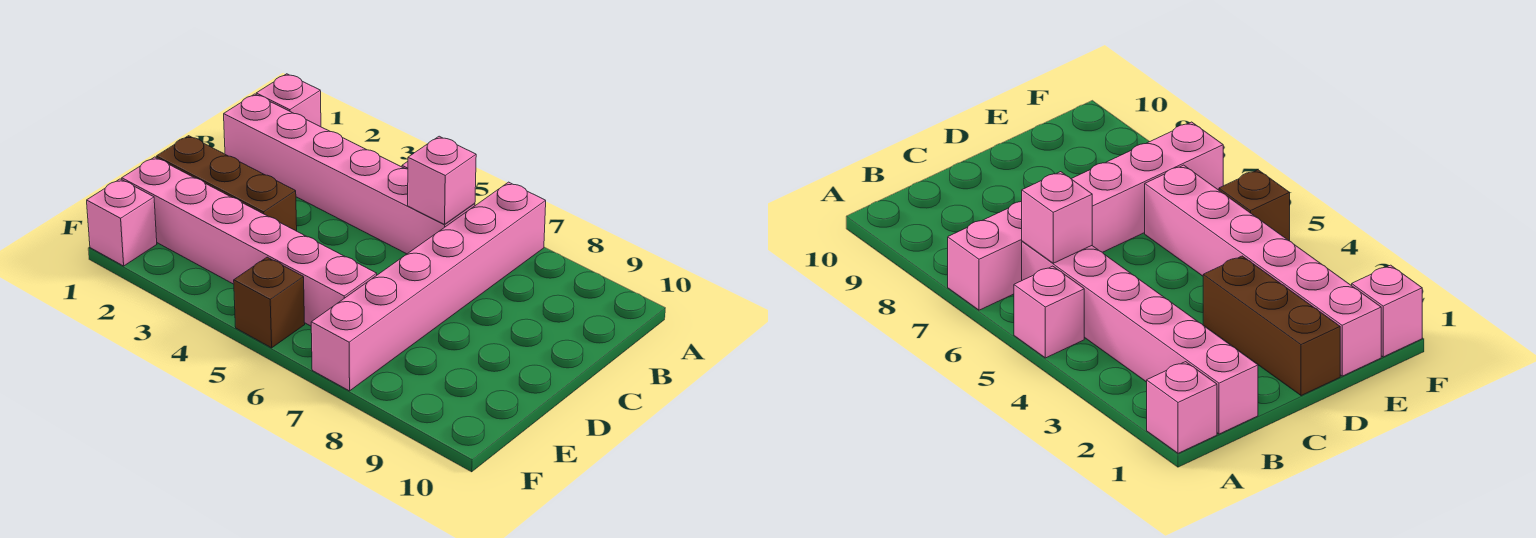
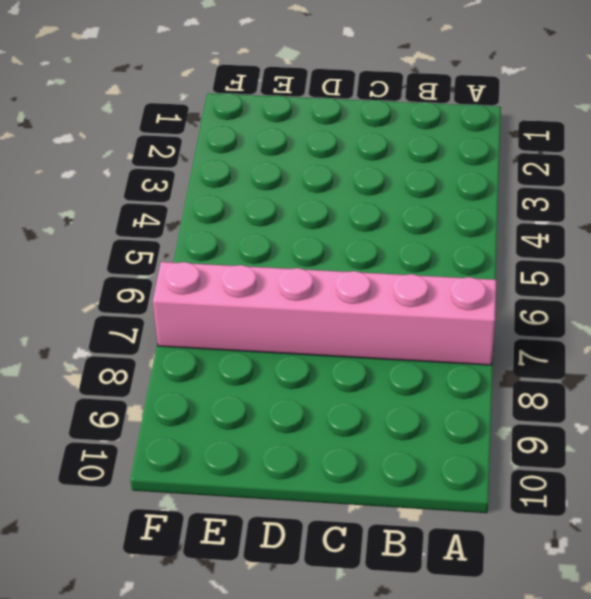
none -> pink 1x1 brick [256,74,321,127]
none -> pink 1x1 brick [1014,266,1084,358]

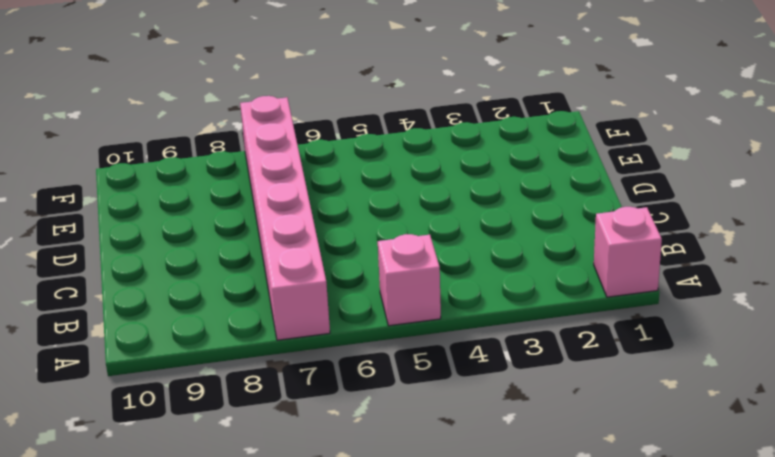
none -> pink 1x6 brick [224,94,475,254]
none -> brown 1x3 brick [156,136,297,231]

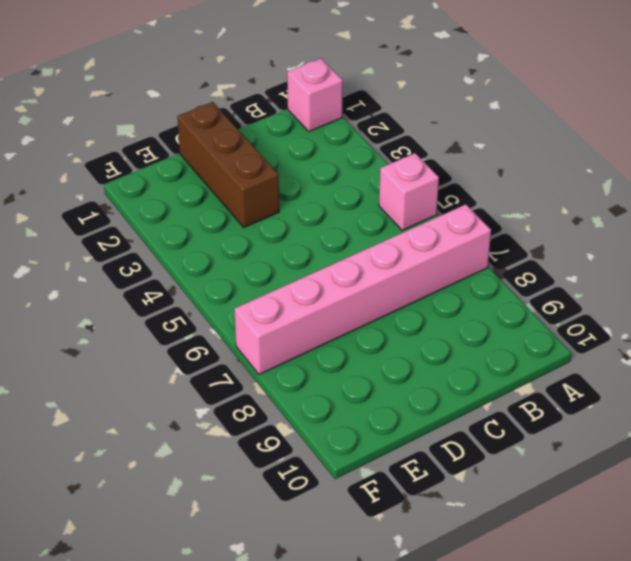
none -> pink 1x6 brick [224,94,475,254]
none -> pink 1x6 brick [122,157,377,326]

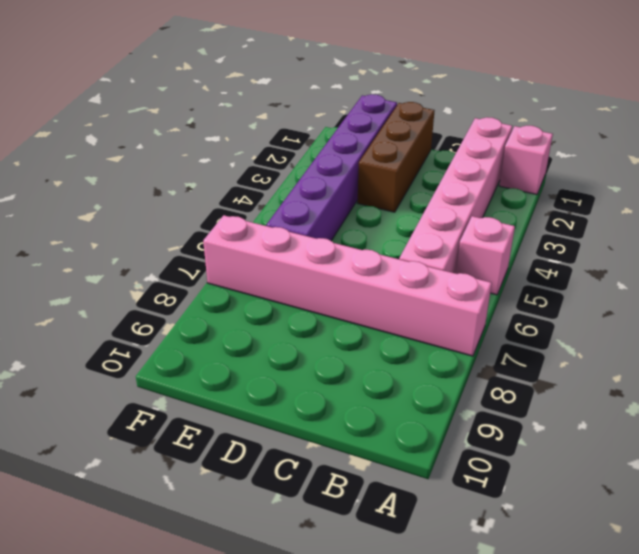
purple 1x6 brick [266,94,397,241] -> pink 1x6 brick [122,157,377,326]
none -> pink 1x1 brick [87,179,157,266]
none -> brown 1x1 brick [234,257,305,348]

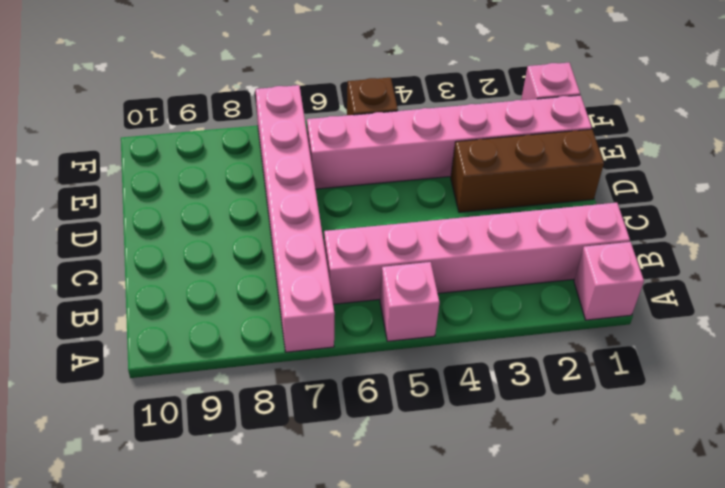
none -> pink 1x1 brick [408,136,476,224]

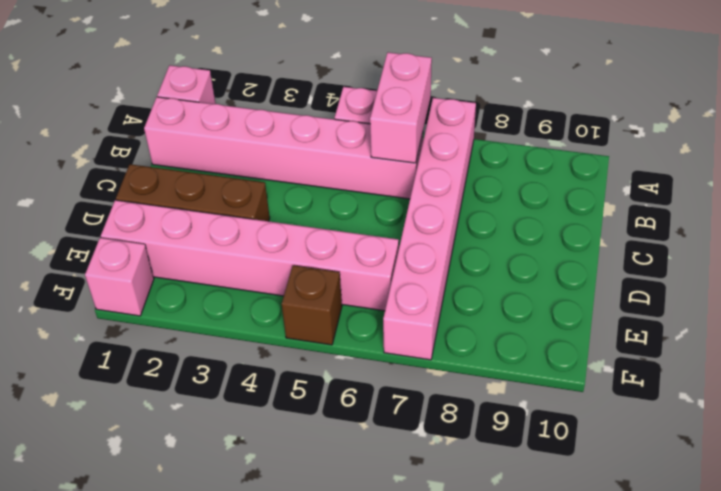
pink 1x2 brick [370,52,432,163] -> pink 1x1 brick [408,136,476,224]

